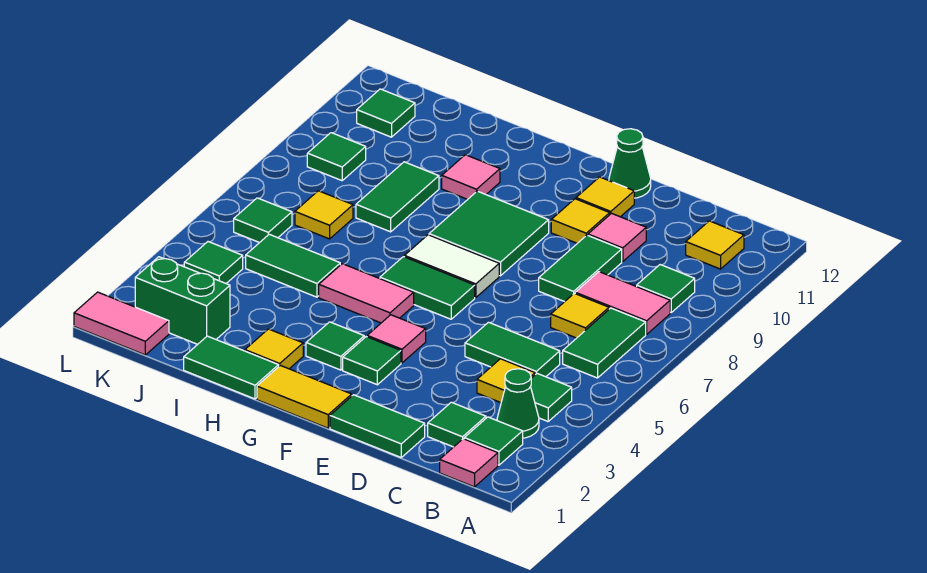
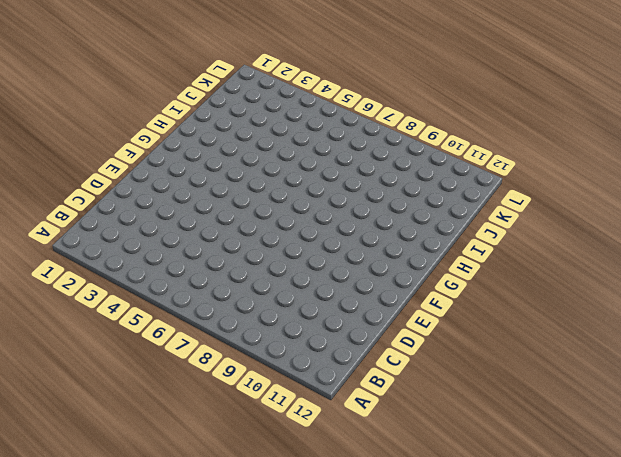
none -> pink 1x1 tile [440,439,498,487]
none -> green 1x1 tile [464,417,523,465]
none -> green 1x1 cone [497,369,539,438]
none -> green 1x1 tile [531,374,572,421]

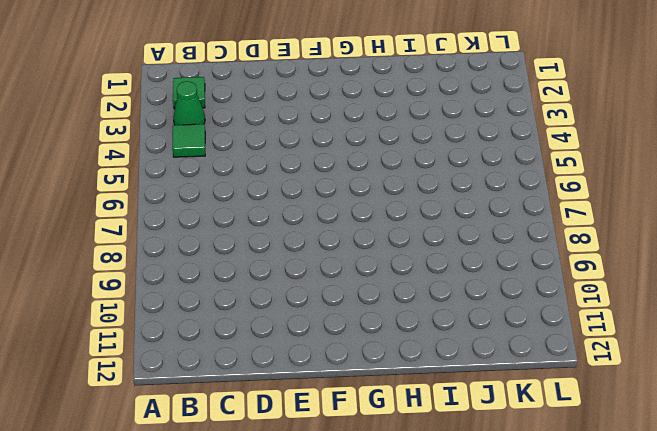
none -> pink 1x1 tile [440,439,498,487]
none -> green 1x2 tile [563,308,646,378]
none -> pink 1x2 tile [575,272,670,334]
none -> green 1x1 tile [637,265,695,312]

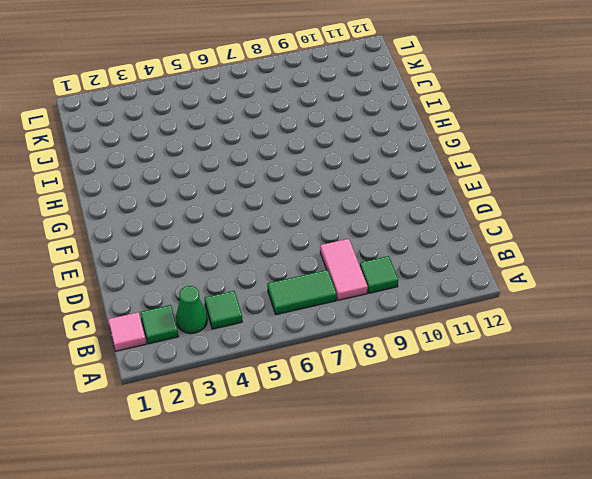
none -> yellow 1x1 tile [686,221,744,269]
none -> green 1x1 tile [428,402,486,447]
none -> yellow 1x1 tile [477,359,535,403]
none -> green 1x2 tile [465,322,560,377]

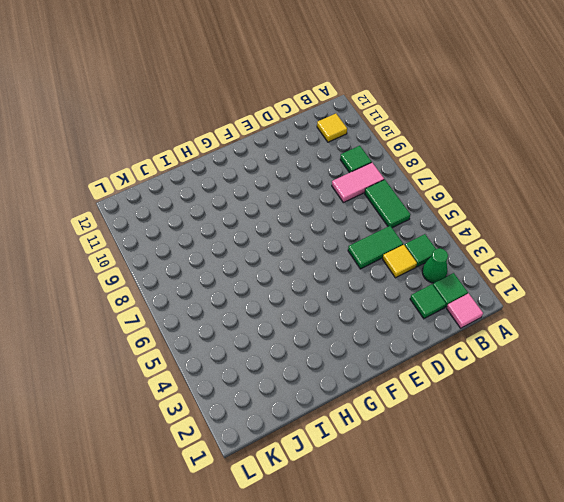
none -> yellow 1x1 tile [551,293,609,338]
none -> green 1x2 tile [330,395,425,457]
none -> green 1x2 tile [539,235,622,302]
none -> pink 1x1 tile [588,213,646,262]

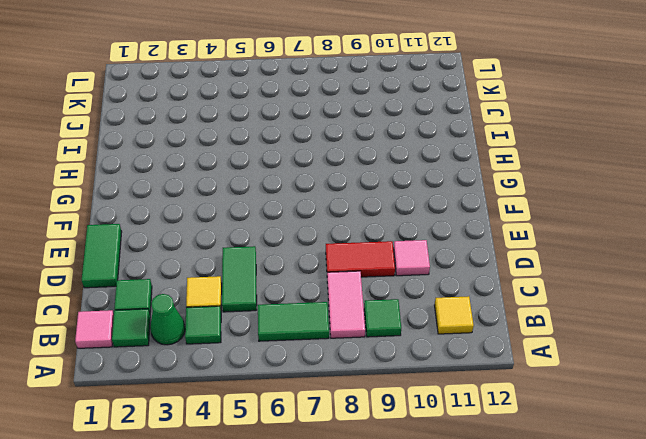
red 1x2 tile [326,241,395,277] -> green 1x2 tile [539,235,622,302]
none -> yellow 1x1 tile [551,293,609,338]
none -> yellow 1x1 tile [551,199,610,243]
none -> yellow 1x1 tile [576,177,634,217]
none -> green 1x1 cone [609,129,651,198]

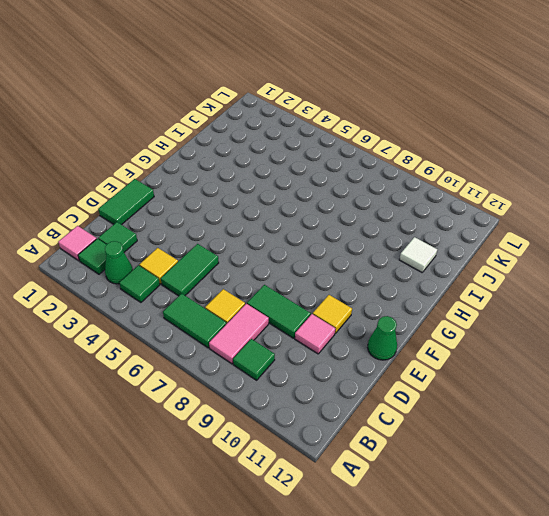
white 1x1 tile [399,237,437,272] -> none
none -> yellow 1x1 tile [686,221,744,269]
none -> yellow 1x1 tile [576,177,634,217]
none -> yellow 1x2 tile [257,366,352,428]
none -> green 1x1 tile [343,337,401,385]

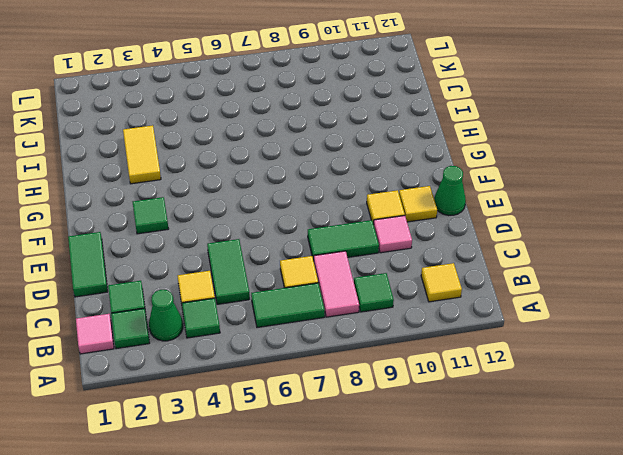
yellow 1x2 tile [123,125,161,184] -> yellow 1x2 tile moved to [257,366,352,428]
none -> pink 1x1 tile [367,315,426,363]
none -> green 1x2 tile [380,257,475,319]
none -> white 1x2 tile [405,235,499,298]
none -> green 2x2 tile [429,191,549,276]

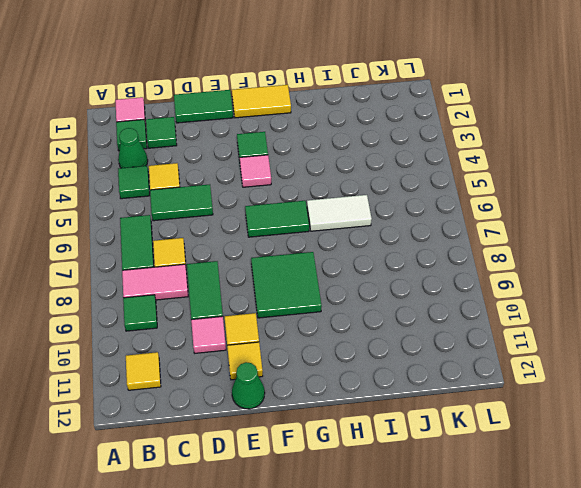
white 1x2 tile [307,195,372,231] -> white 1x2 tile moved to [405,235,499,298]
none -> green 1x1 tile [306,322,364,370]
none -> pink 1x2 tile [319,264,414,323]
none -> green 1x2 tile [184,336,279,399]
none -> yellow 1x1 tile [245,329,303,369]

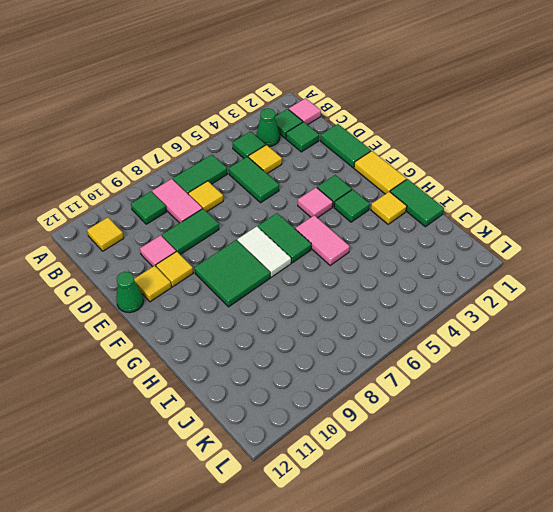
none -> pink 1x1 tile [442,155,500,199]
none -> green 1x2 tile [246,234,340,297]
none -> green 1x2 tile [356,162,439,232]
none -> green 1x2 brick [135,257,230,344]

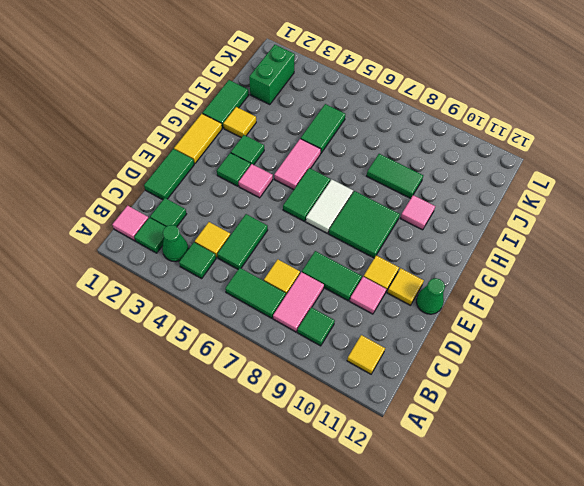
none -> yellow 1x1 tile [295,191,353,239]
none -> pink 1x2 tile [74,292,169,355]
none -> green 1x1 tile [184,242,243,283]
none -> green 1x1 tile [234,198,292,243]

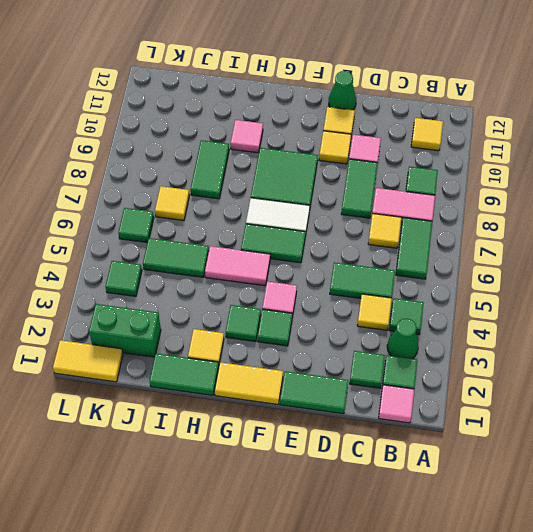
yellow 1x2 tile [53,340,123,382] -> pink 1x2 tile [74,292,169,355]
none -> green 1x1 tile [307,133,366,181]
none -> green 1x1 tile [357,89,415,137]

